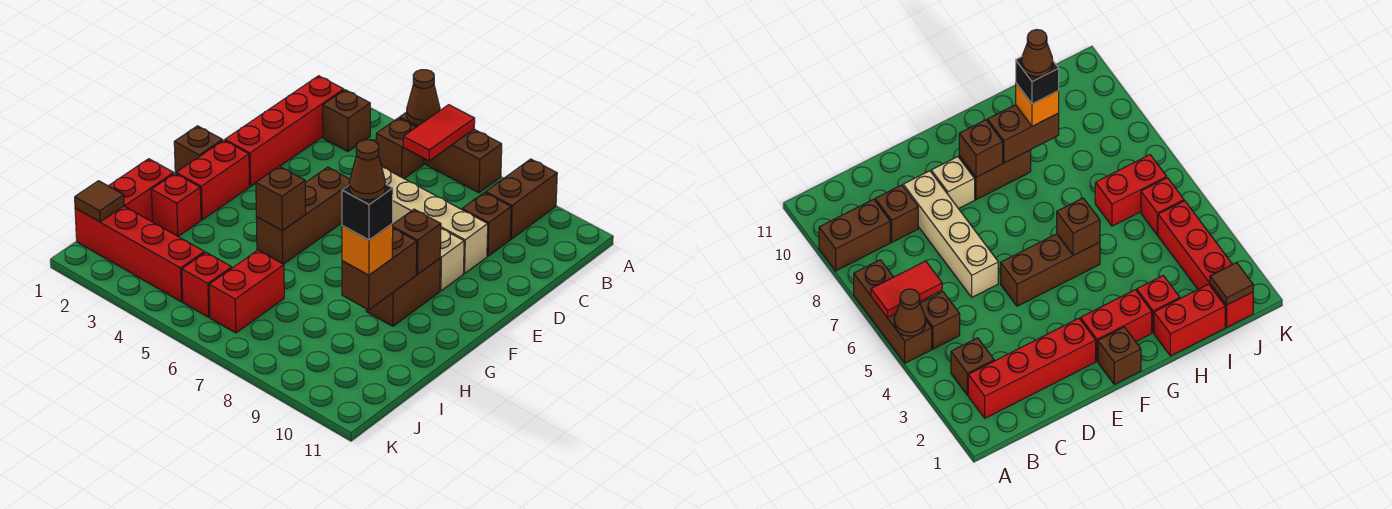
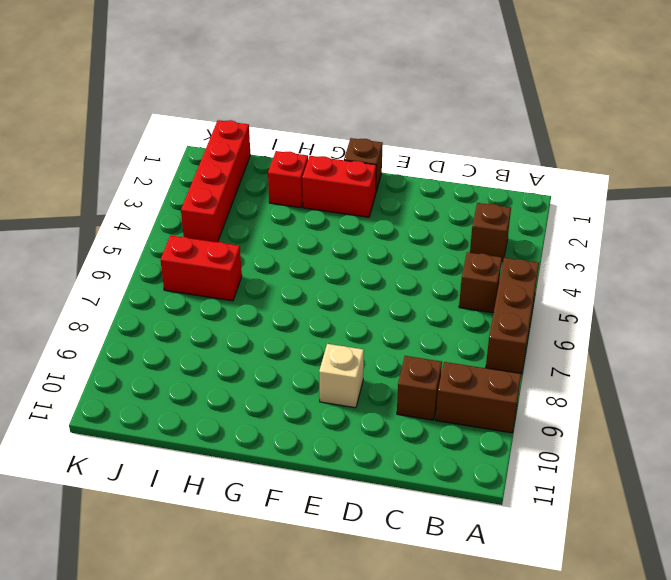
none -> red 1x4 brick [225,76,344,186]
none -> tan 1x4 brick [382,167,488,274]
none -> brown 1x3 brick [256,167,350,264]

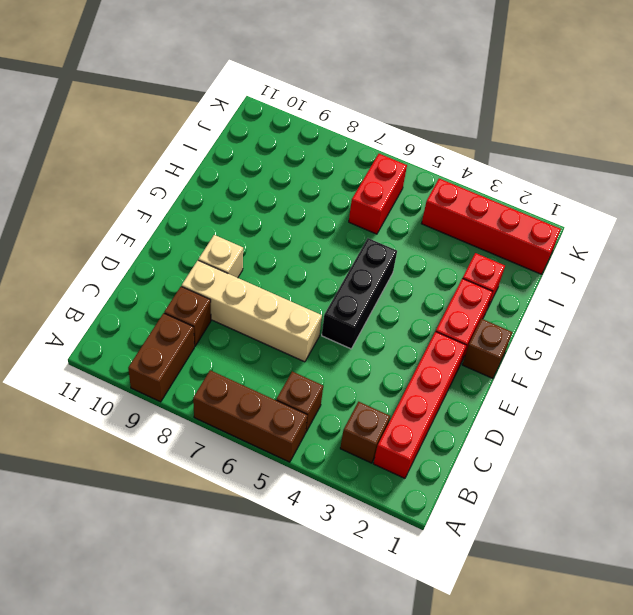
black 1x3 brick [322,238,397,349] -> brown 1x3 brick [256,167,350,264]
none -> brown 1x2 brick [366,259,440,326]
none -> red 1x2 brick [109,159,174,222]
none -> red 1x1 brick [182,252,232,317]

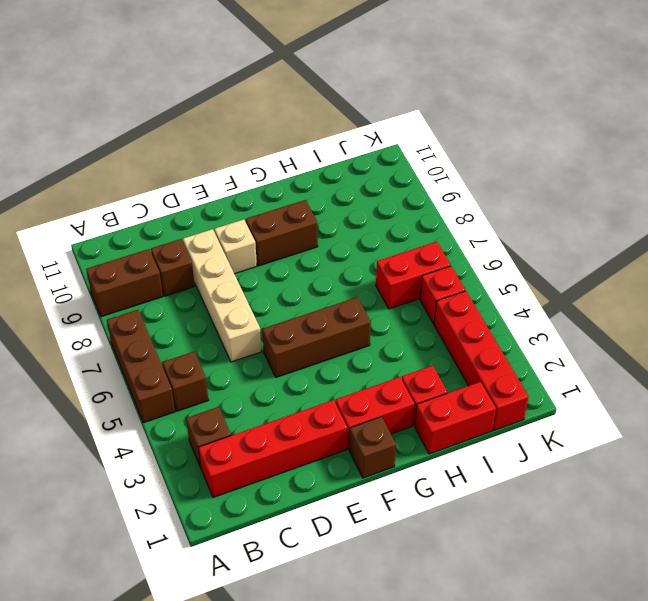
none -> brown 1x1 cone [407,70,440,125]
none -> red 1x2 tile [403,105,475,161]
none -> brown 1x1 brick [393,209,441,274]

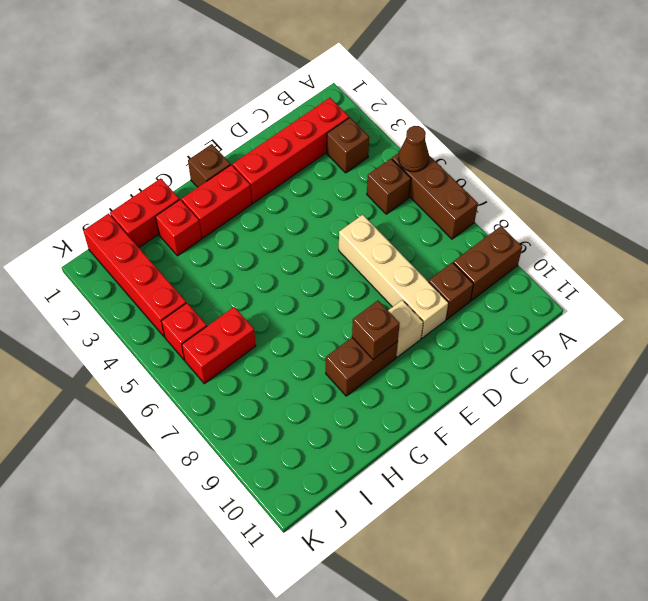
none -> brown 1x3 brick [256,167,350,264]
none -> red 1x2 tile [403,105,475,161]
none -> brown 1x1 brick [256,166,306,231]

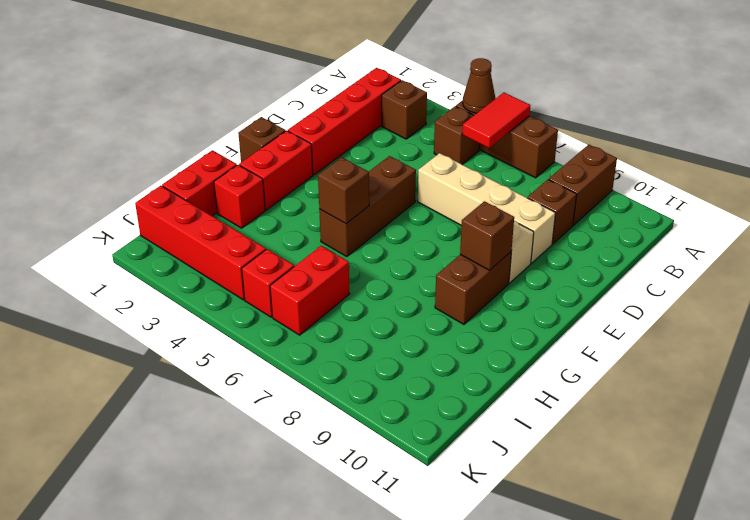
none -> brown 1x2 brick [342,228,417,310]
none -> brown 1x1 tile [75,181,124,222]
none -> orange 1x1 brick [342,224,393,275]

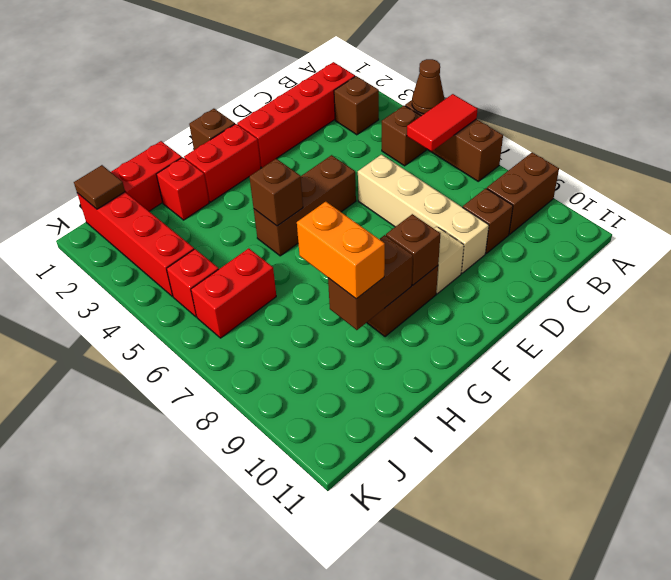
orange 1x2 brick [297,202,385,299] -> orange 1x1 brick [342,224,393,275]
none -> black 1x1 brick [342,184,393,240]
none -> brown 1x1 cone [349,140,385,200]

